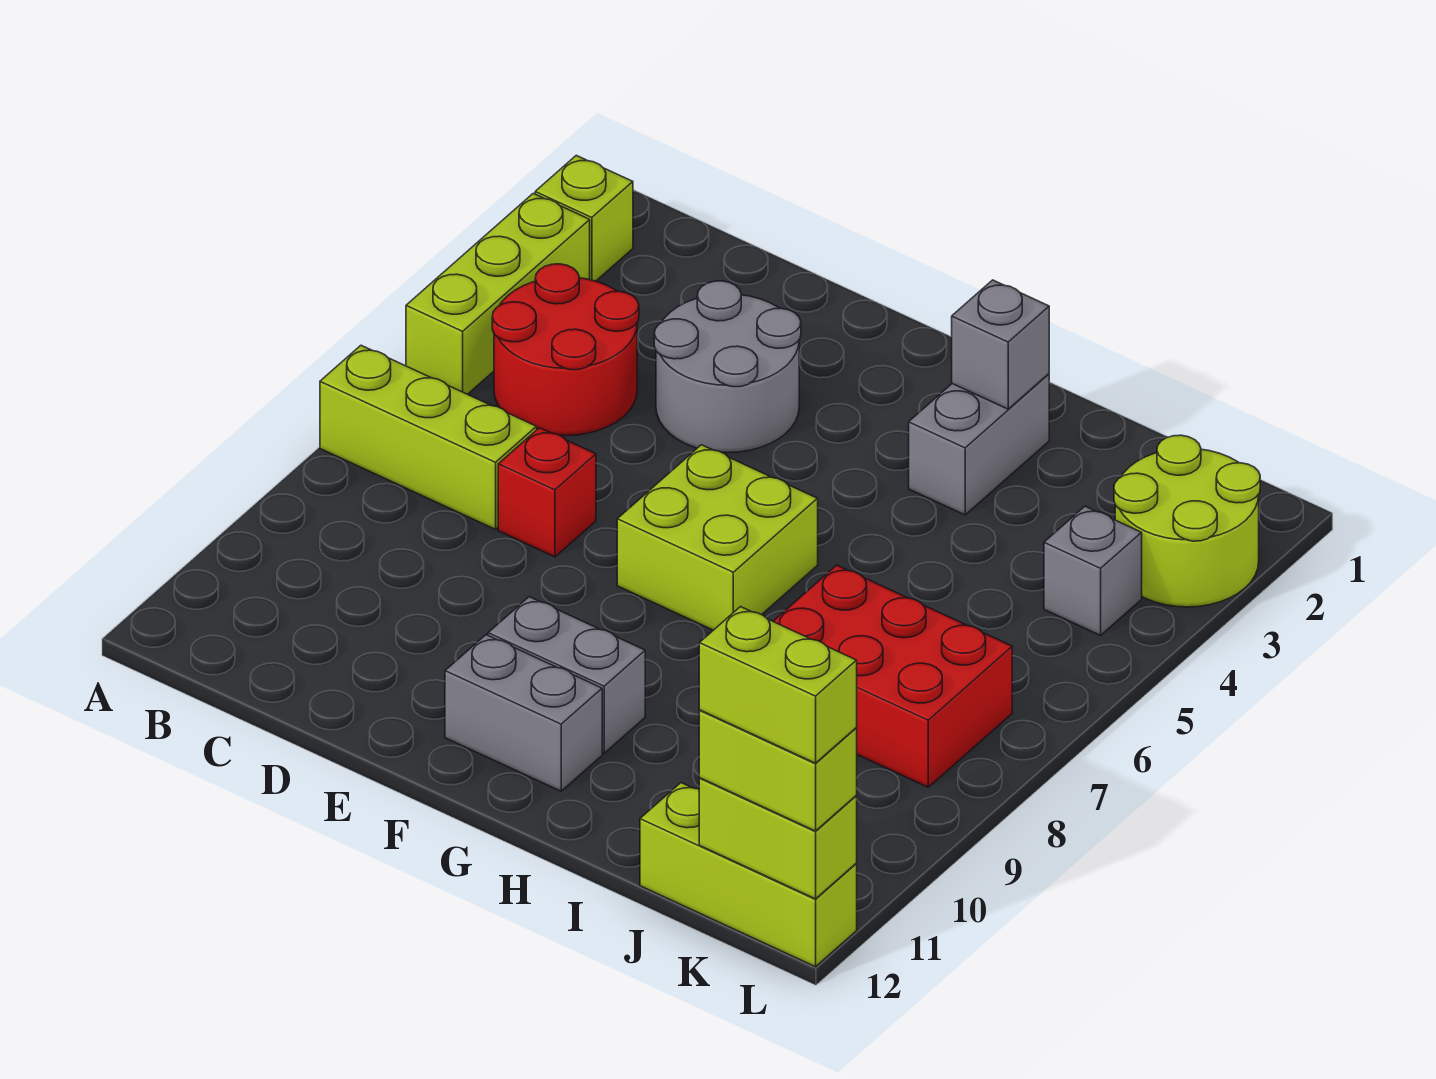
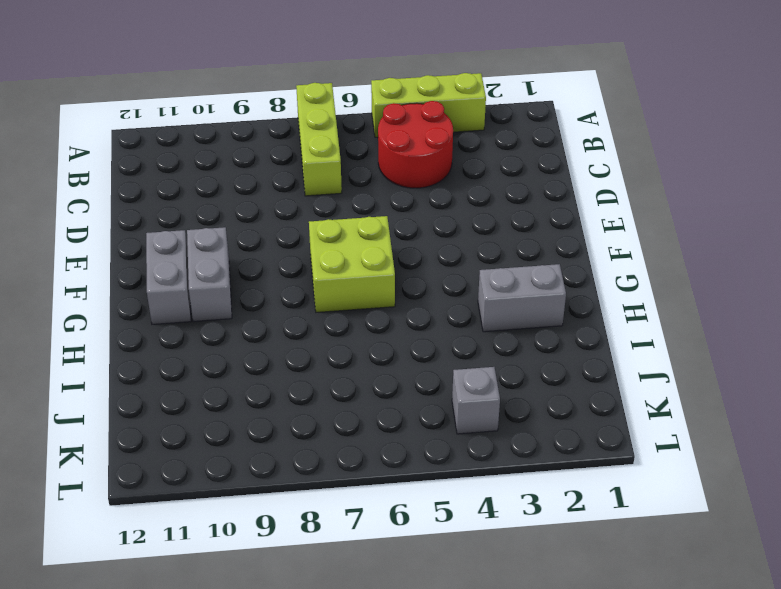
none -> lime 1x1 brick [535,155,633,281]
none -> grey 2x2 round brick [654,281,801,453]
none -> red 1x1 brick [498,428,596,557]

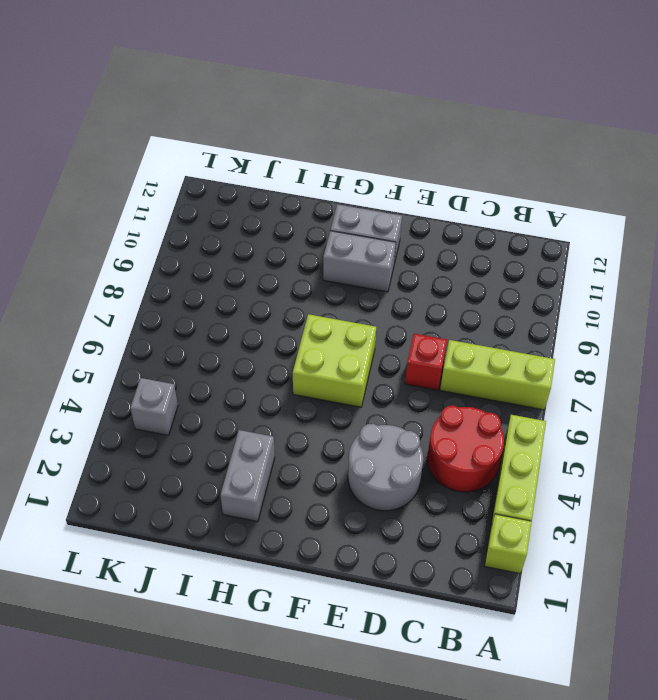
none -> red 2x3 brick [773,565,1012,787]
none -> lime 1x3 brick [640,783,857,967]
none -> lime 2x2 round brick [1114,435,1260,607]

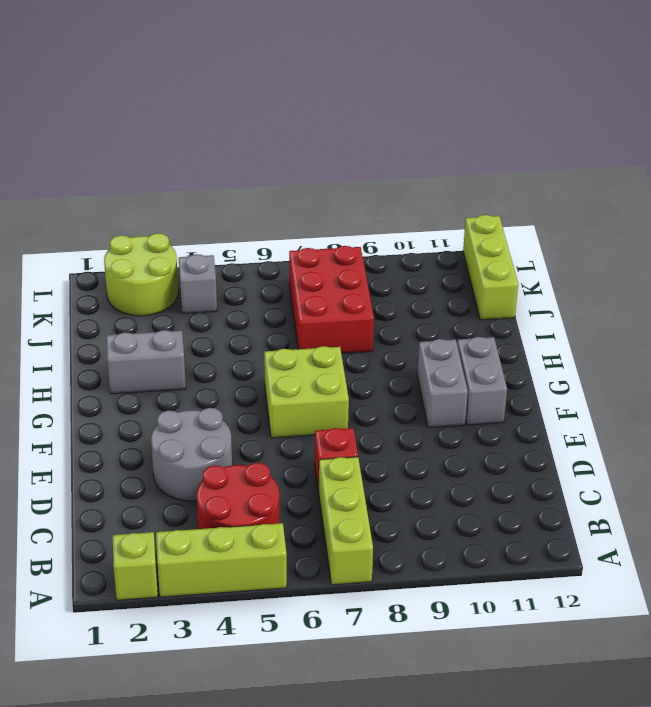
none -> grey 1x1 brick [952,280,1049,409]
none -> lime 1x2 brick [699,778,857,899]
none -> lime 1x2 brick [699,710,857,831]

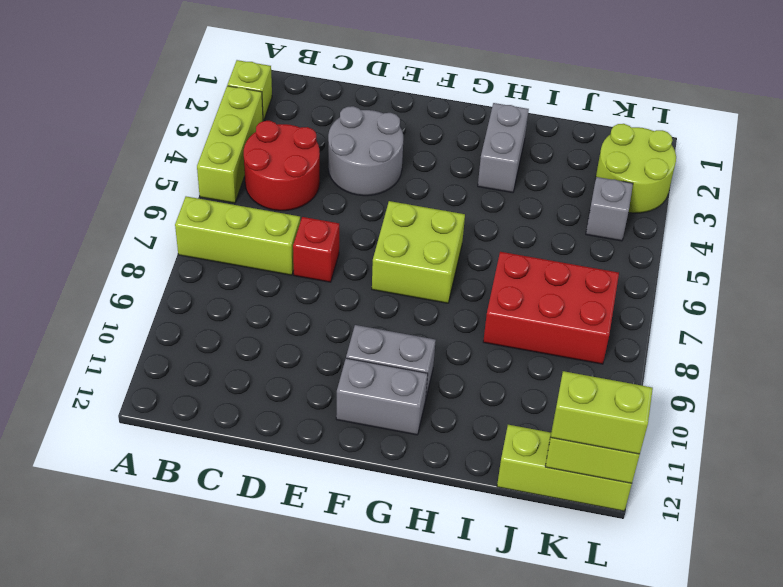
none -> grey 1x1 brick [952,280,1049,409]
none -> lime 1x2 brick [699,607,857,763]

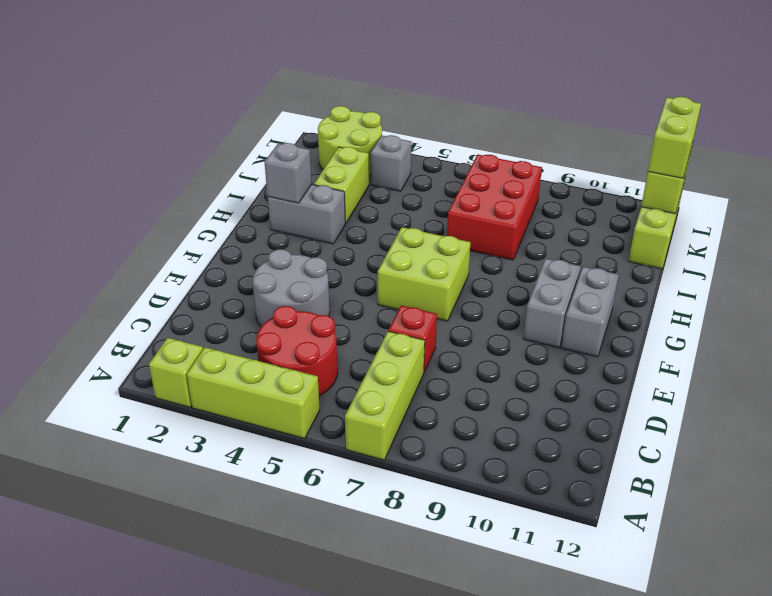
lime 1x2 brick [314,147,369,223] -> lime 1x2 brick moved to [699,607,857,763]

